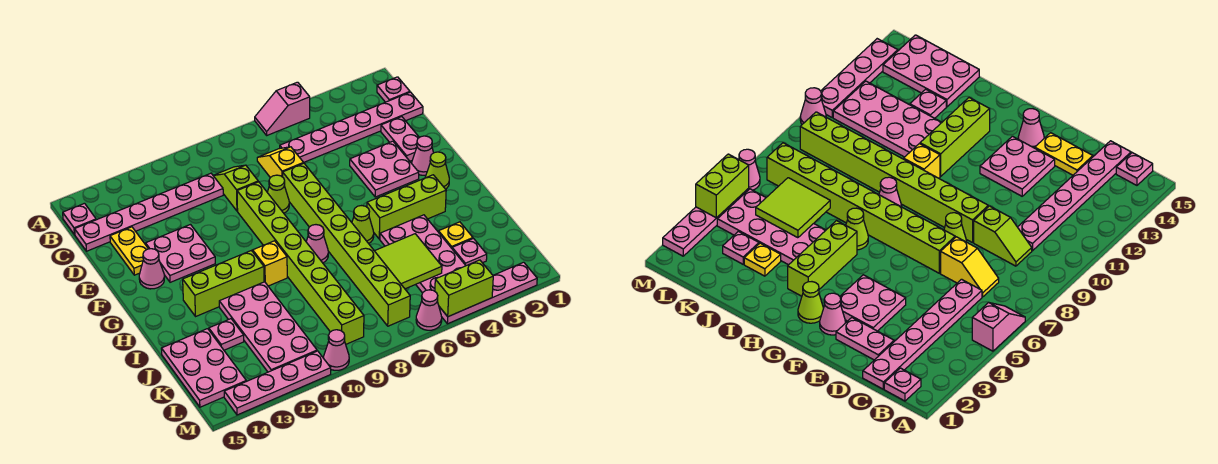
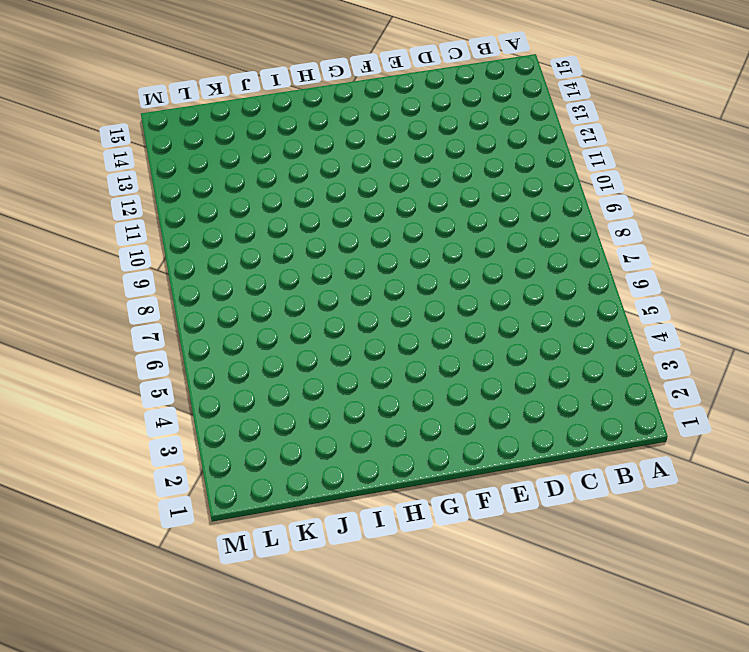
none -> pink 1x2 slope [255,82,310,135]
none -> pink 1x1 plate [377,77,410,102]
none -> pink 1x1 plate [63,203,96,235]
none -> pink 1x6 plate [280,92,423,162]

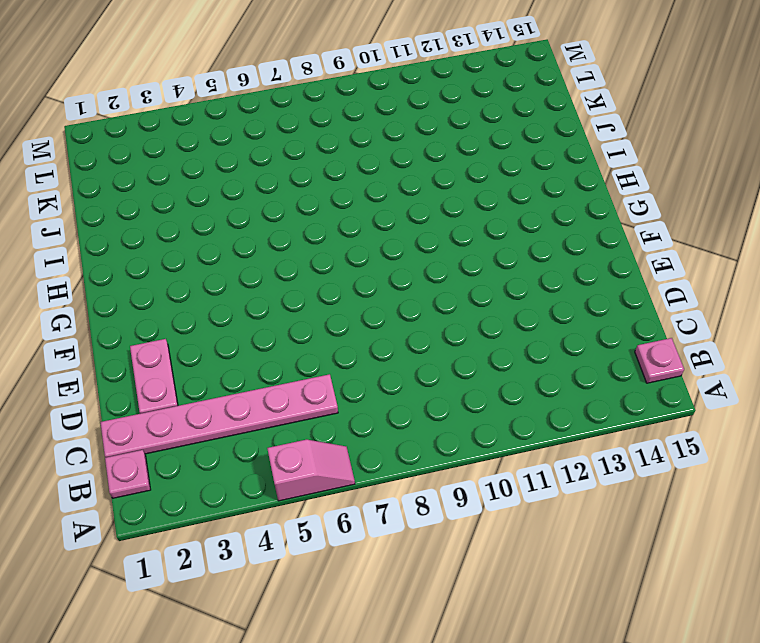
none -> yellow 1x2 slope [257,147,304,178]
none -> lime 1x2 slope [213,165,258,211]
none -> pink 1x6 plate [75,173,223,251]
none -> yellow 1x2 plate [110,227,148,275]

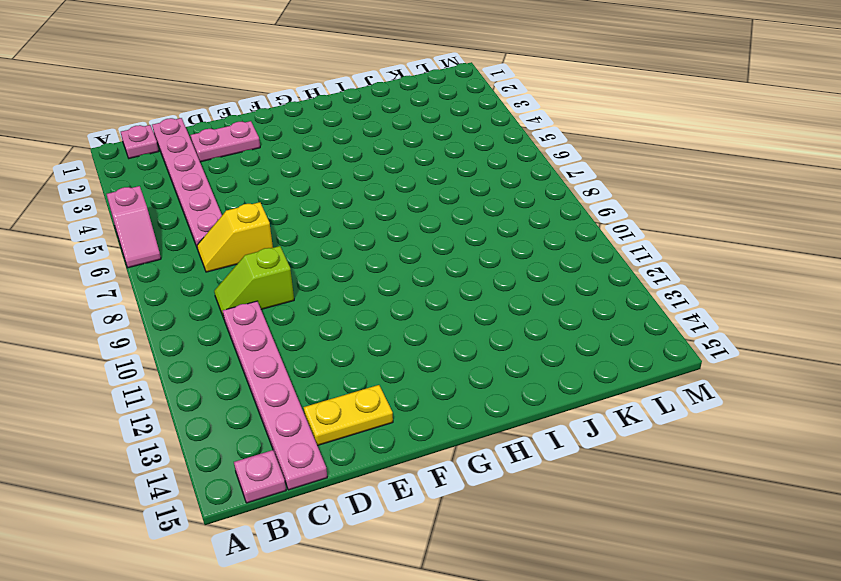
none -> pink 2x2 plate [350,141,419,197]
none -> lime 1x8 brick [283,163,410,326]
none -> lime 1x1 cone [267,175,289,213]
none -> lime 1x8 brick [237,182,364,344]

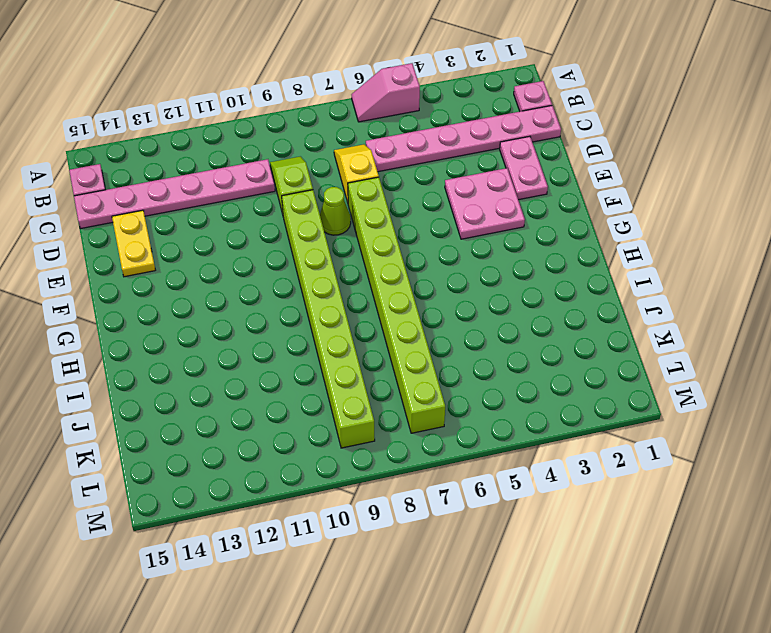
none -> pink 2x2 plate [146,225,215,282]
none -> pink 1x1 cone [412,136,433,175]
none -> pink 1x1 cone [139,249,164,289]
none -> lime 1x1 cone [425,152,449,189]

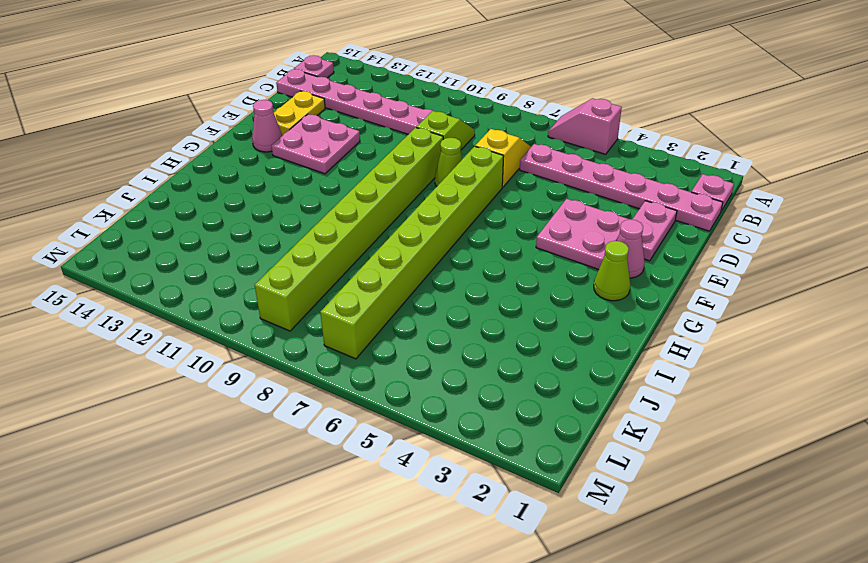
none -> lime 1x3 brick [367,175,446,239]
none -> lime 1x1 cone [352,206,374,244]
none -> pink 1x1 cone [306,225,328,263]
none -> yellow 1x1 brick [253,241,287,286]

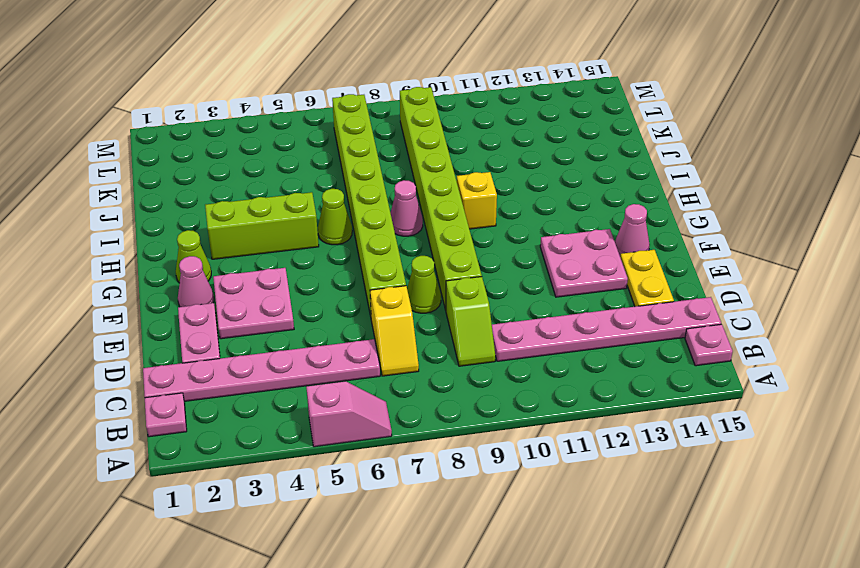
none -> lime 1x3 brick [183,250,264,316]
none -> pink 2x4 plate [380,215,466,293]
none -> pink 2x4 plate [219,282,317,372]
none -> yellow 1x1 plate [439,222,473,248]

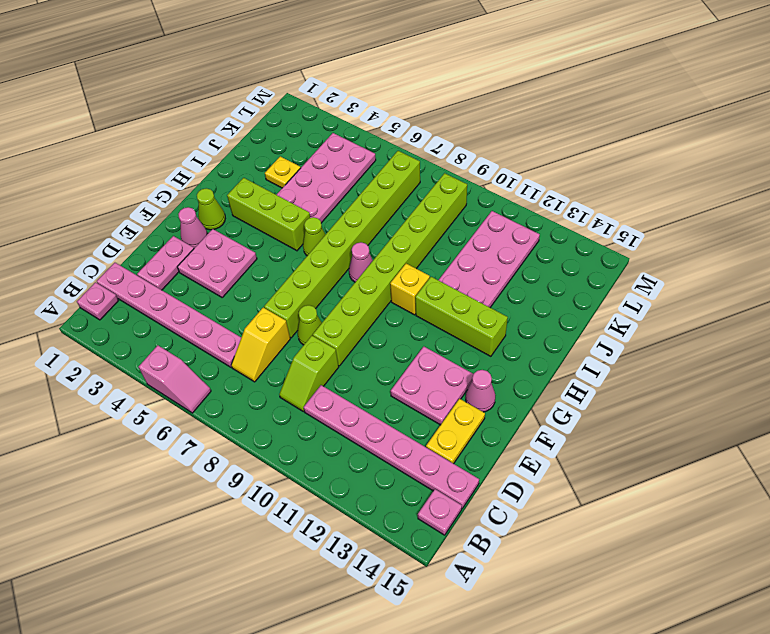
none -> pink 1x1 plate [209,319,244,350]
none -> pink 2x3 plate [161,329,246,407]
none -> pink 1x1 plate [452,239,487,266]
none -> pink 1x4 plate [439,262,537,324]

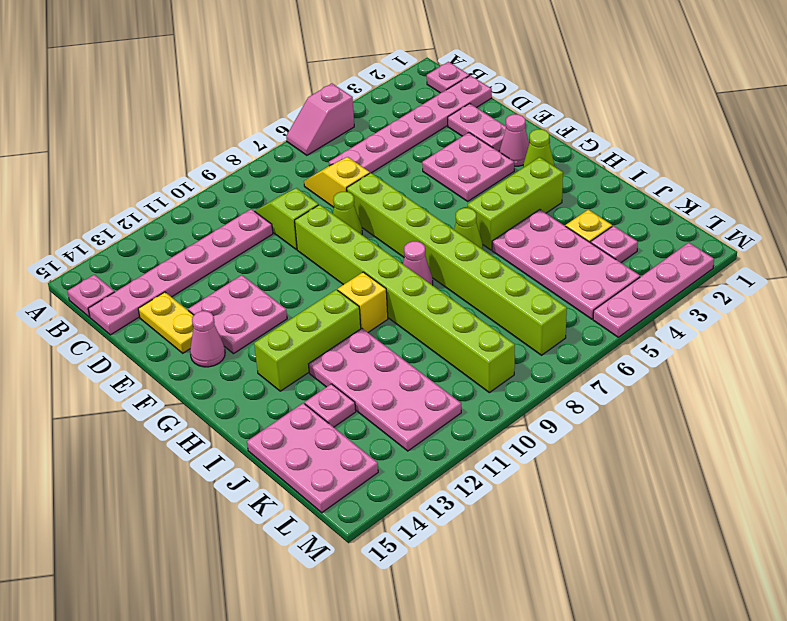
none -> pink 1x1 cone [416,290,442,330]
none -> pink 1x1 cone [324,330,349,370]
none -> pink 1x4 plate [224,351,331,415]
none -> lime 2x2 tile [375,234,442,289]

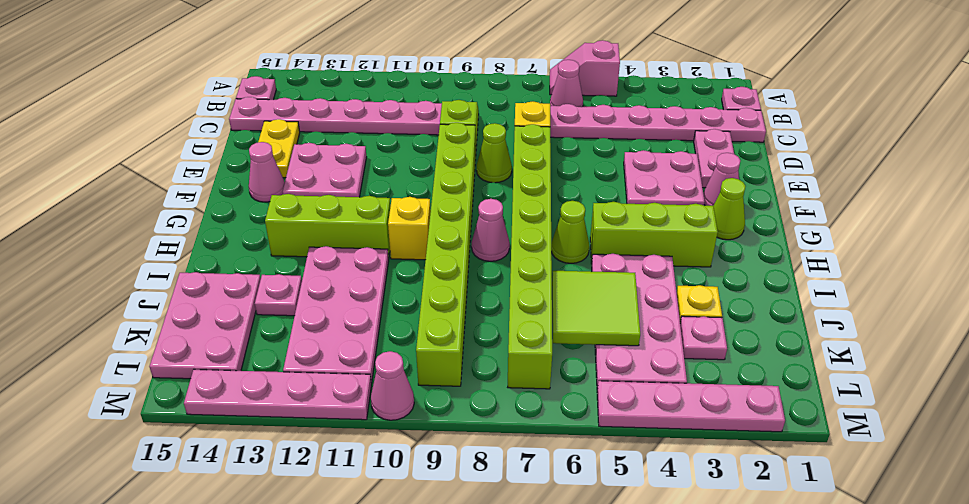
pink 1x1 cone [550,60,583,106] -> pink 1x1 cone moved to [416,290,442,330]
none -> lime 1x2 brick [435,260,493,317]

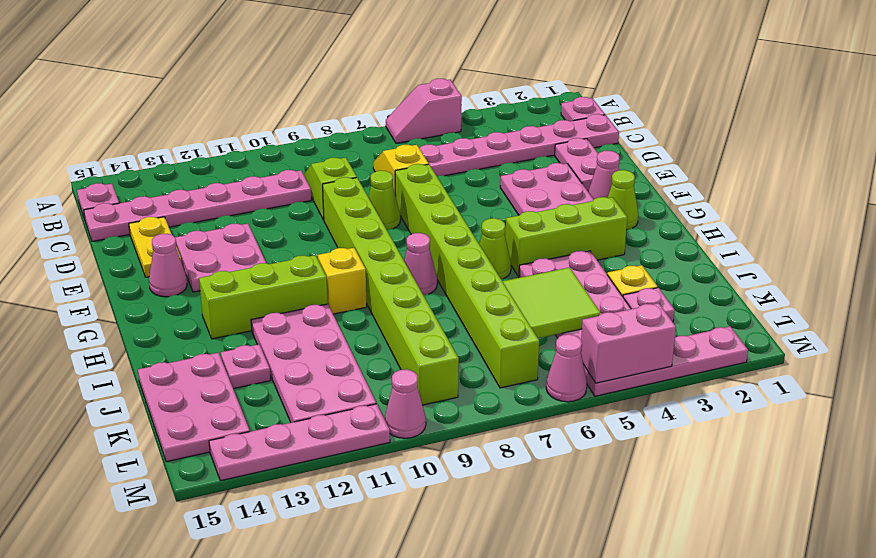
pink 1x2 brick [581,303,676,383] -> lime 1x2 brick [435,260,493,317]

